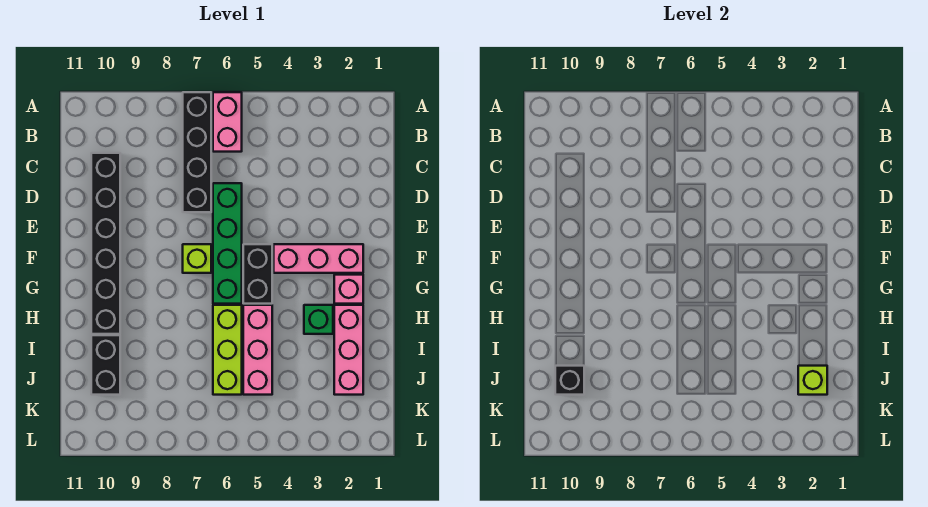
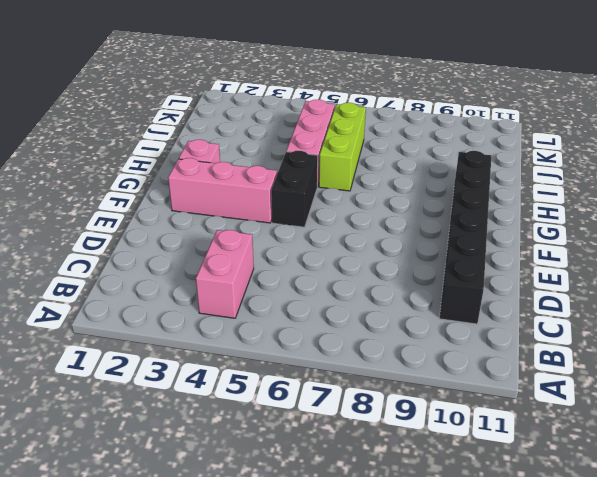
pink 1x2 brick [196,230,254,318] -> pink 1x2 brick moved to [213,92,242,152]
none -> black 1x4 brick [183,92,211,212]
none -> green 1x4 brick [213,183,242,304]
none -> lime 1x1 brick [183,244,211,273]

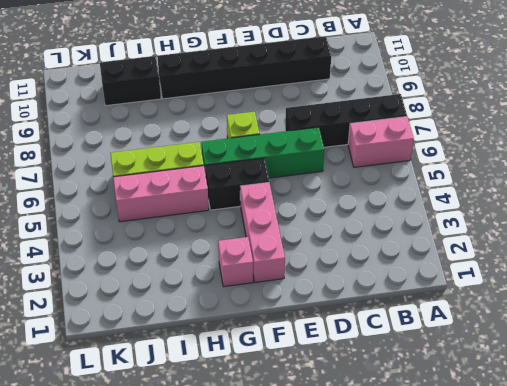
none -> pink 1x3 brick [334,305,363,395]
none -> green 1x1 brick [304,305,333,334]
none -> lime 1x1 brick [798,366,827,395]

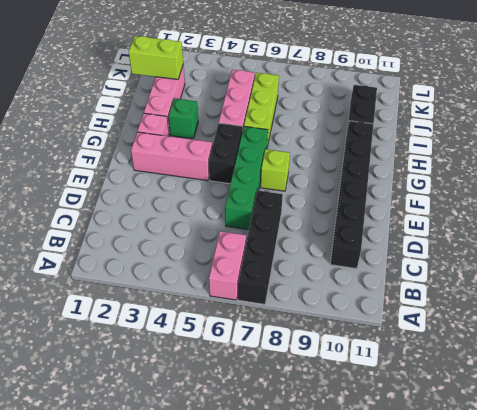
lime 1x2 brick [129,36,183,79] -> lime 1x1 brick [798,366,827,395]
none -> black 1x1 brick [555,366,584,395]

